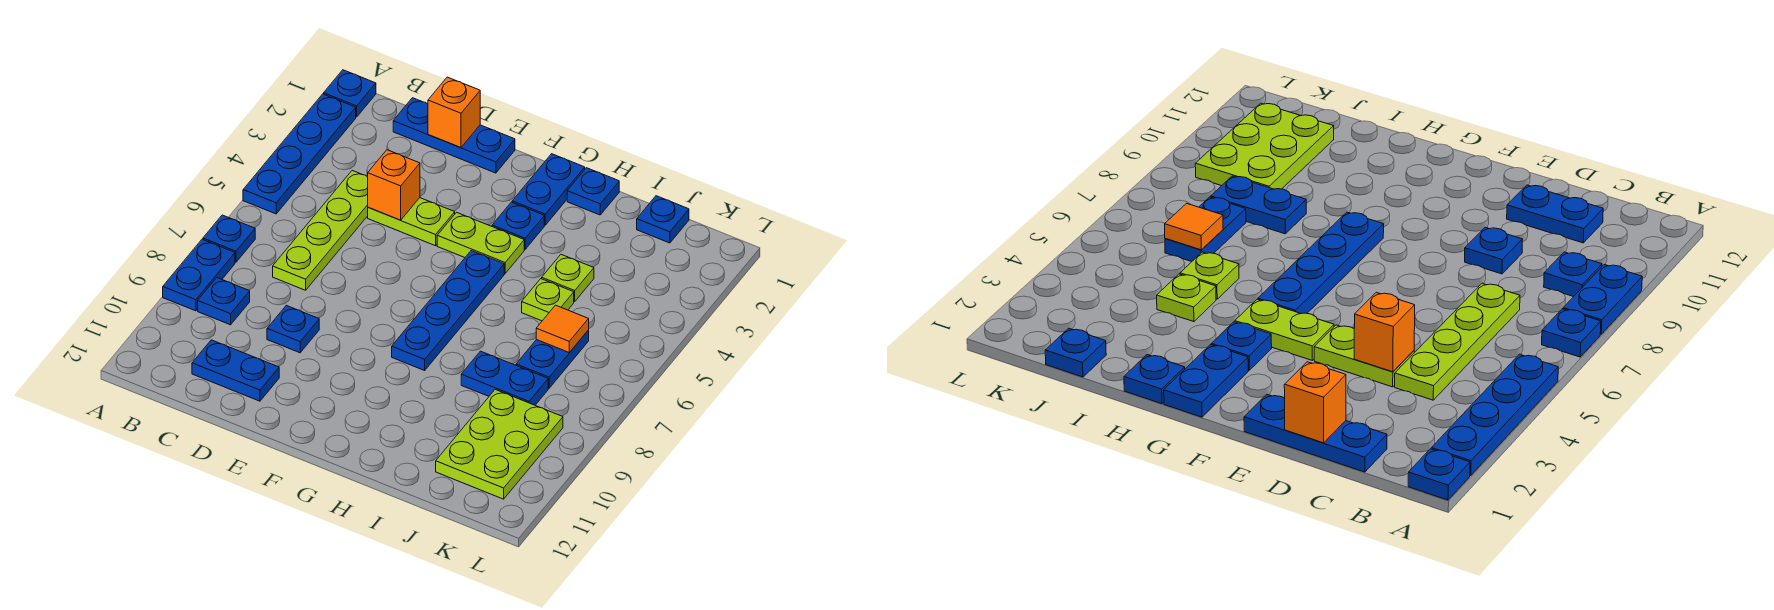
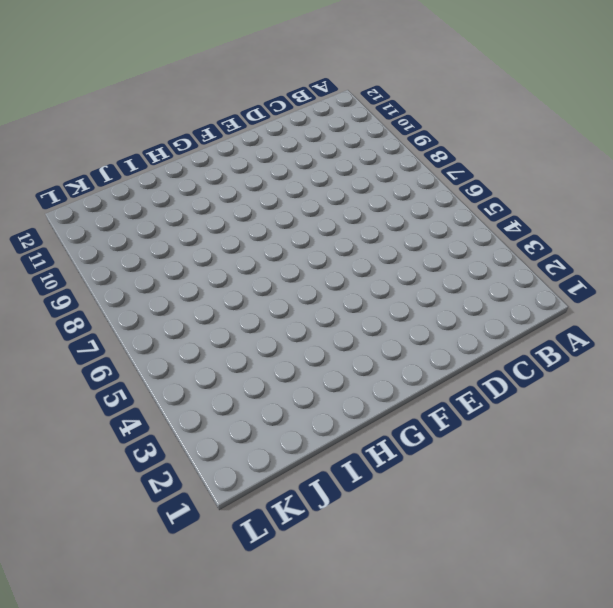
none -> blue 1x1 plate [324,70,376,117]
none -> blue 1x4 plate [243,94,356,214]
none -> blue 1x1 plate [203,215,255,262]

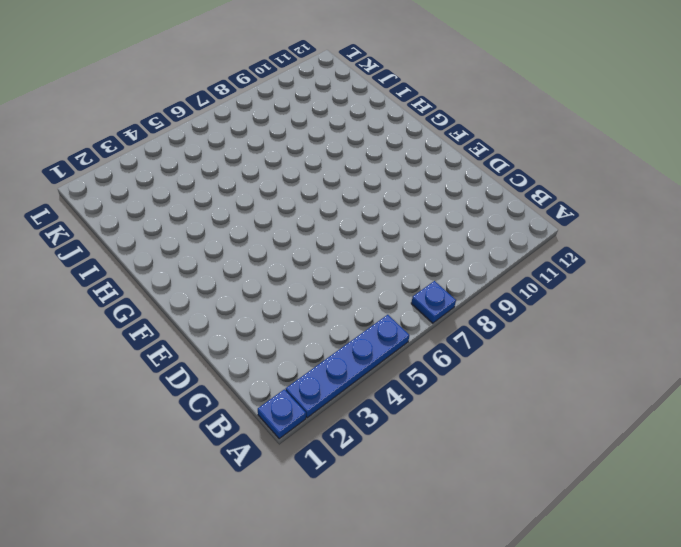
none -> blue 1x2 plate [163,239,235,311]
none -> blue 1x1 plate [198,278,250,325]
none -> blue 1x3 plate [393,98,515,173]

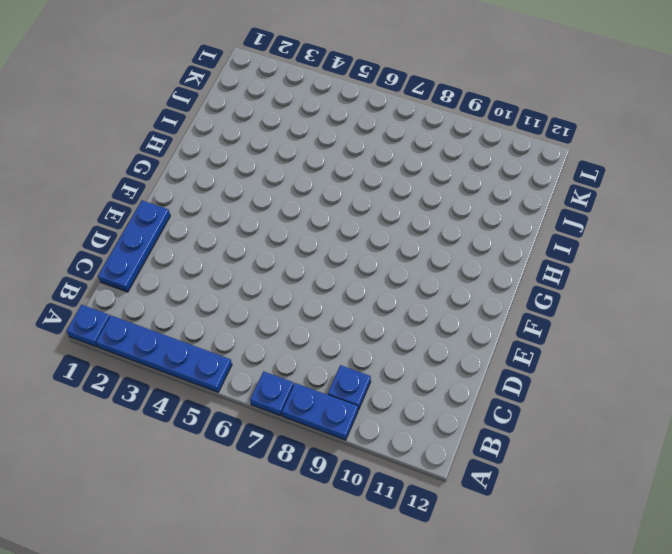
none -> lime 1x4 plate [273,171,368,290]
none -> blue 1x2 plate [192,340,279,401]
none -> lime 1x2 plate [368,198,455,246]

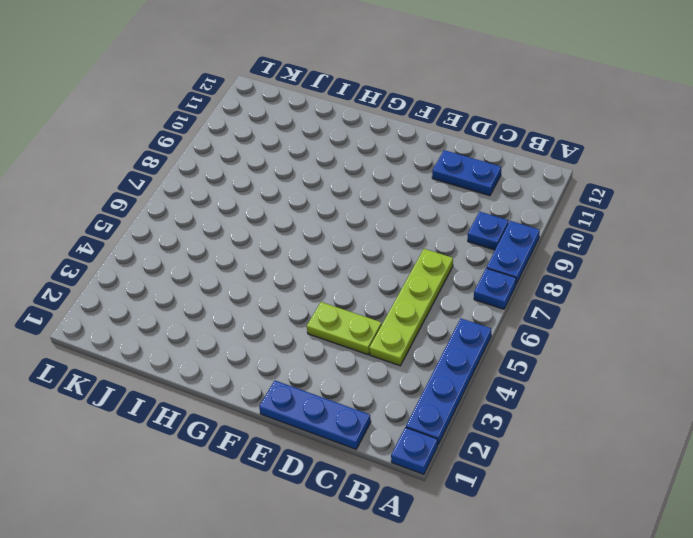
none -> blue 1x1 plate [267,305,319,353]
none -> lime 1x2 plate [437,212,524,274]
none -> blue 1x2 plate [512,154,585,225]

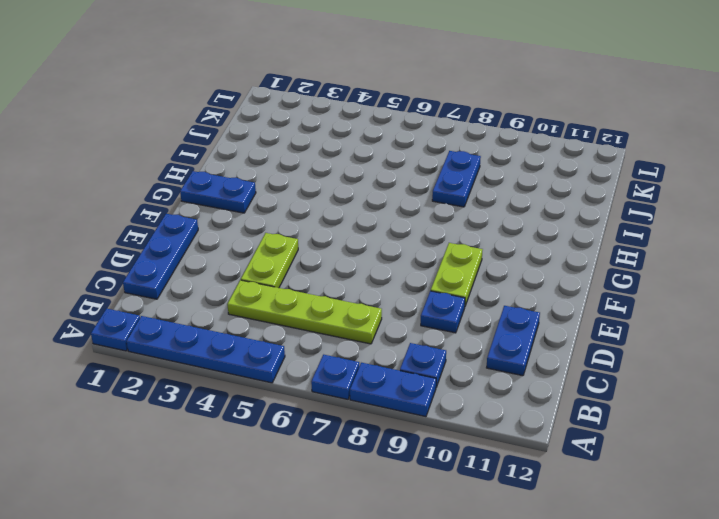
lime 1x2 plate [431,243,483,306] -> lime 1x2 plate moved to [437,212,524,274]
none -> blue 1x1 plate [492,202,544,249]
none -> blue 1x4 plate [392,251,504,370]
none -> blue 1x1 plate [567,168,619,215]

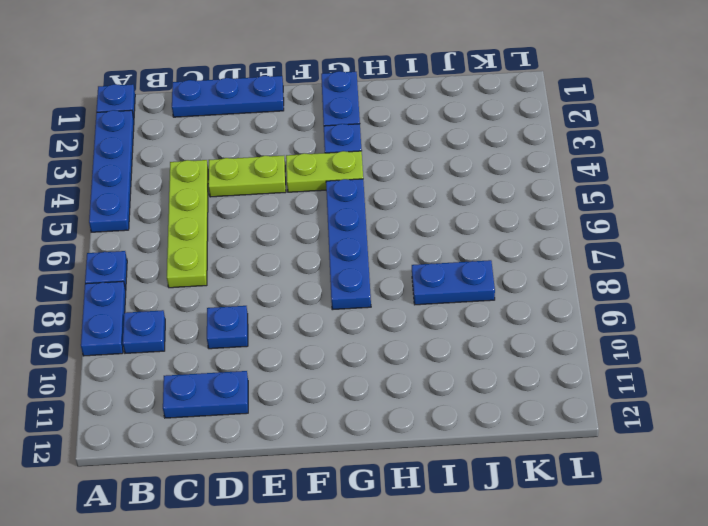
none -> blue 1x1 plate [567,168,619,215]
none -> lime 1x1 plate [542,255,594,302]
none -> lime 1x1 plate [522,279,574,321]

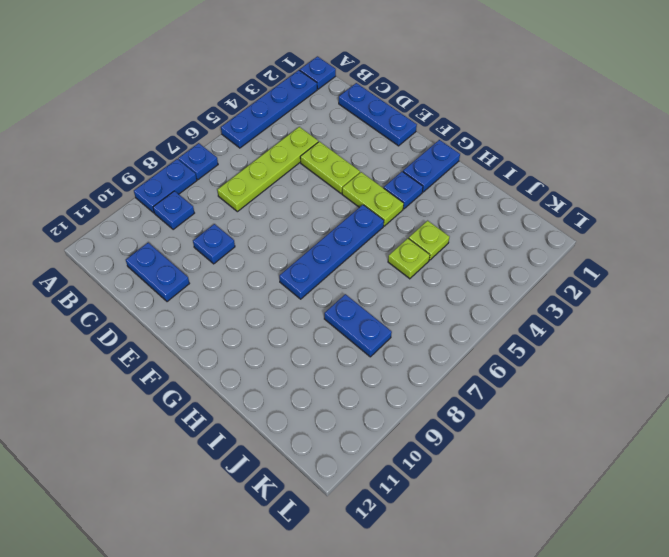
none -> blue 1x1 plate [567,168,619,215]
none -> blue 1x1 plate [637,196,689,243]
none -> blue 1x2 plate [516,330,589,388]

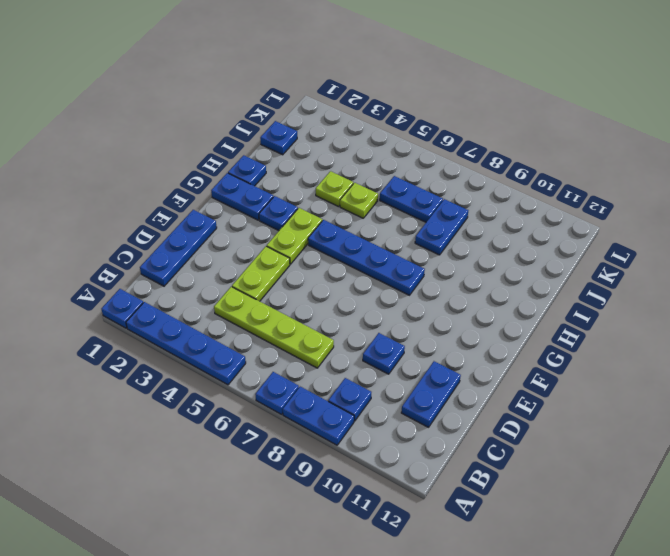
none -> lime 2x3 plate [436,390,563,499]
none -> orange 1x1 brick [428,77,480,148]
none -> orange 1x1 brick [367,150,420,220]

